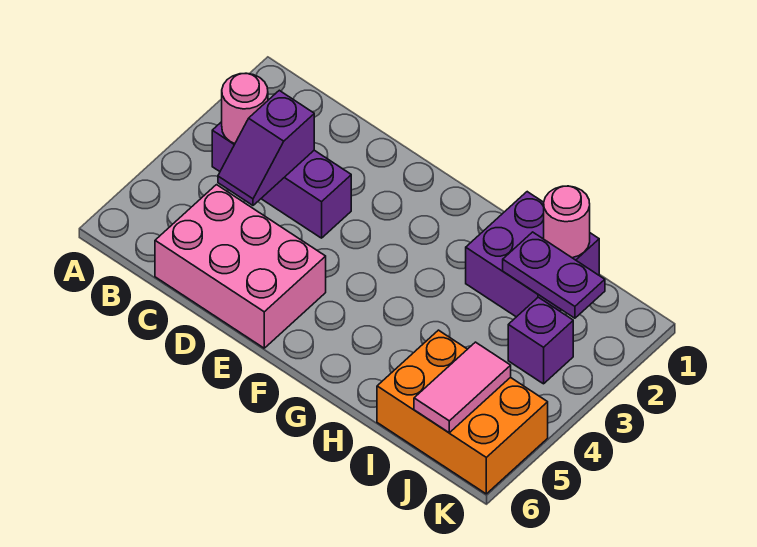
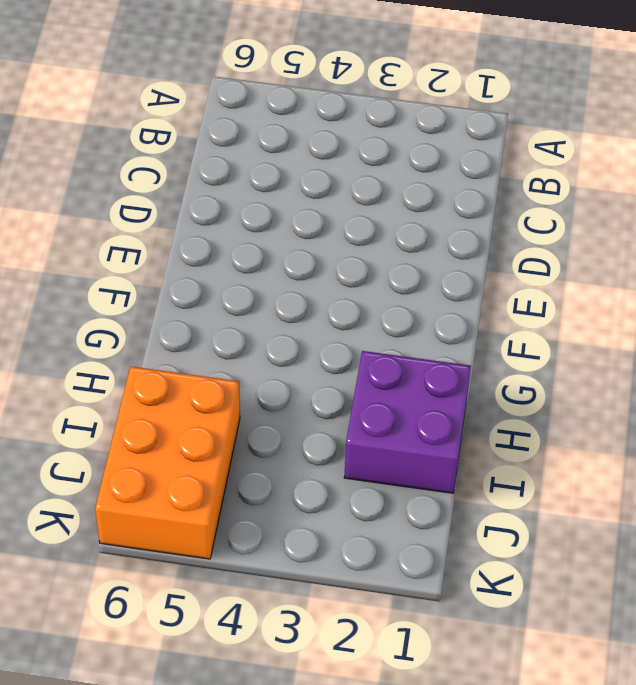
none -> purple 1x3 brick [212,122,351,238]
none -> pink 2x3 brick [155,185,326,348]

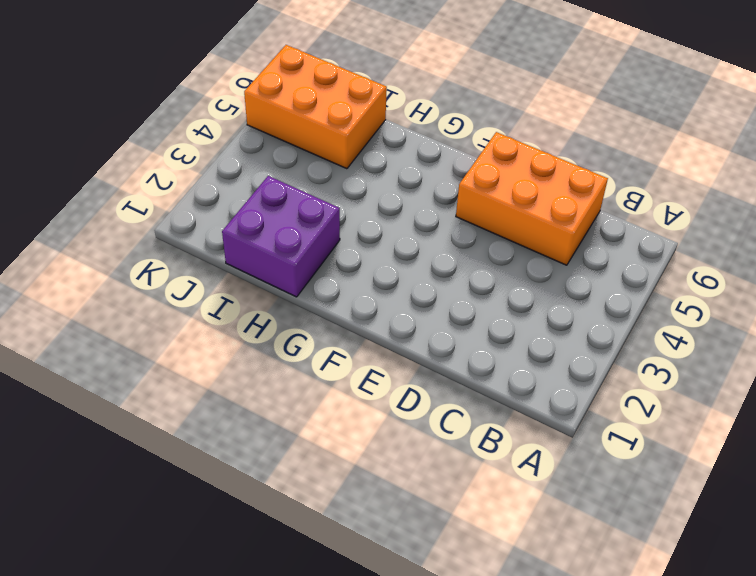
orange 2x3 brick [456,132,608,265] -> pink 2x3 brick [155,185,326,348]
none -> purple 1x3 brick [212,122,351,238]
none -> purple 1x1 brick [508,297,573,384]

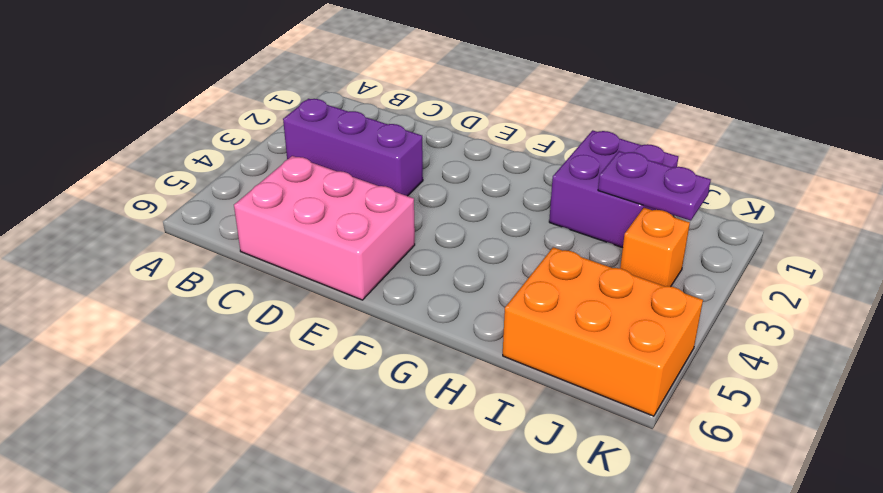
orange 1x1 brick [620,208,690,287] -> purple 1x1 brick [508,297,573,384]
none -> pink 1x1 round brick [222,73,268,144]
none -> purple 1x2 slope [218,90,314,205]

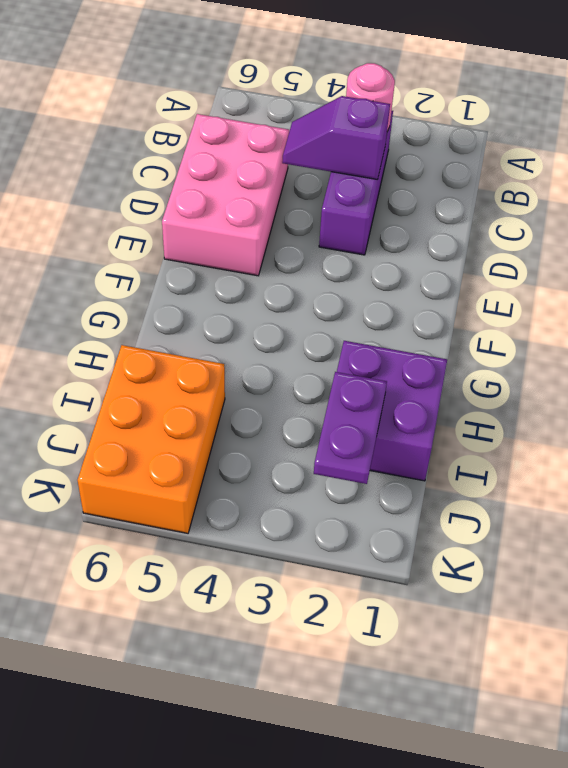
none -> purple 1x1 brick [508,297,573,384]
none -> pink 1x1 round brick [544,186,590,258]

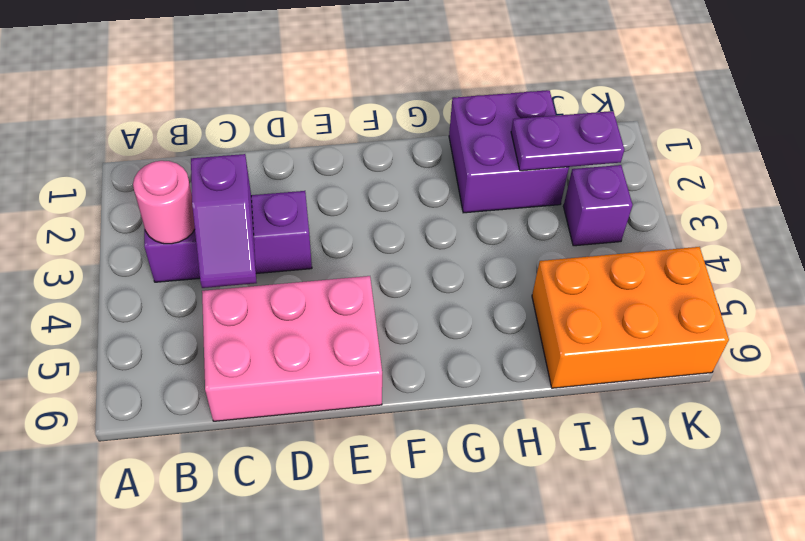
none -> pink 1x1 round brick [544,186,590,258]
none -> pink 1x2 tile [414,342,511,433]

